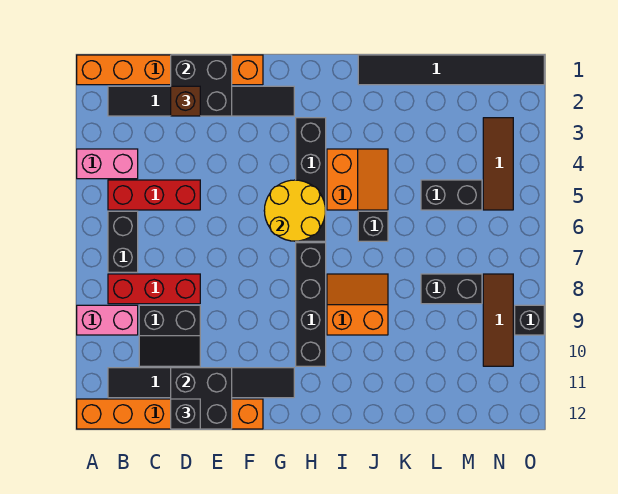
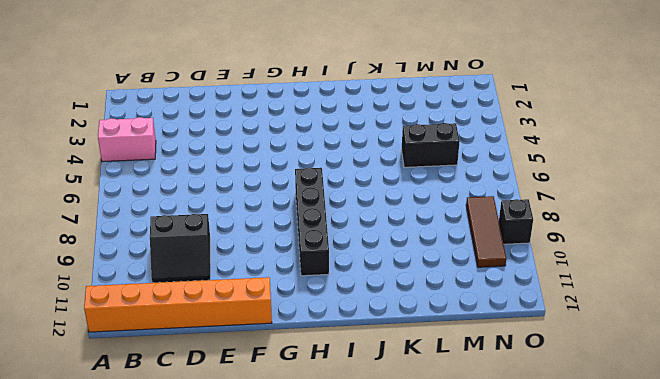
none -> orange 1x6 brick [77,55,263,85]
none -> pink 1x2 brick [77,305,138,335]
none -> black 1x6 tile [108,86,294,116]

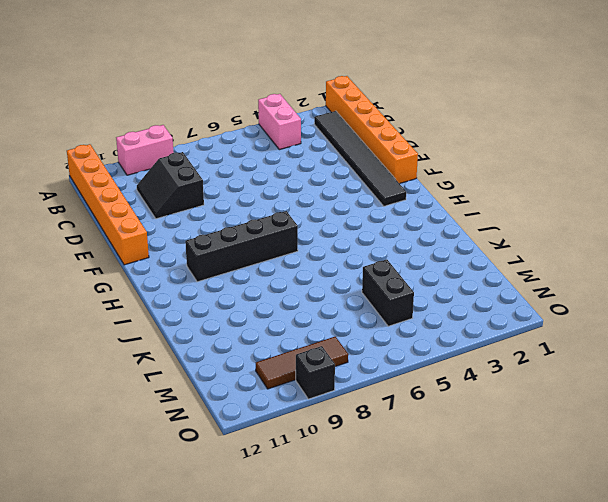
pink 1x2 brick [116,125,174,175] -> pink 1x2 brick turned to [77,305,138,335]
none -> red 1x3 brick [108,180,200,210]
none -> black 1x2 brick [108,211,138,272]
none -> red 1x3 brick [108,274,200,304]

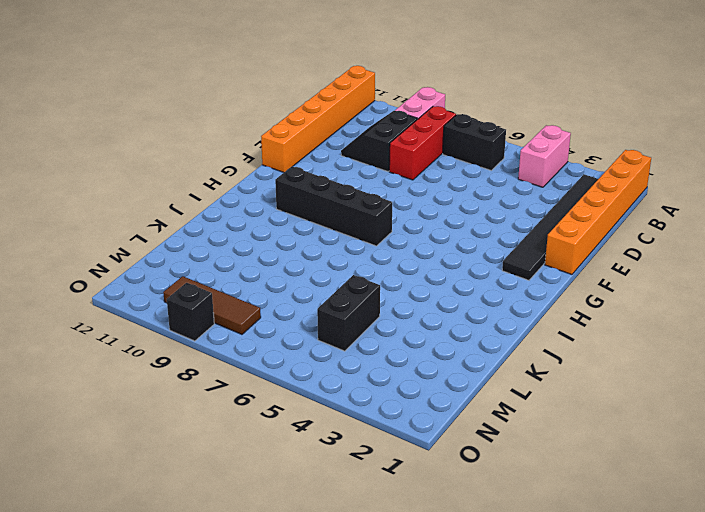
none -> red 1x3 brick [108,180,200,210]
none -> black 1x6 tile [108,368,294,398]
none -> black 1x4 brick [296,118,326,241]

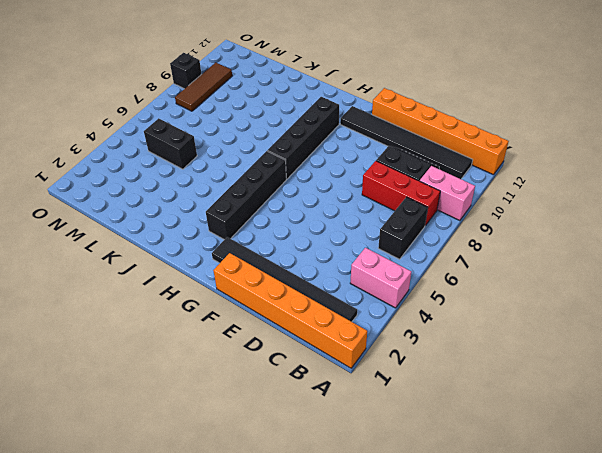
none -> red 1x3 brick [108,180,200,210]
none -> orange 2x2 slope [327,149,388,210]
none -> orange 2x2 slope [327,274,388,335]

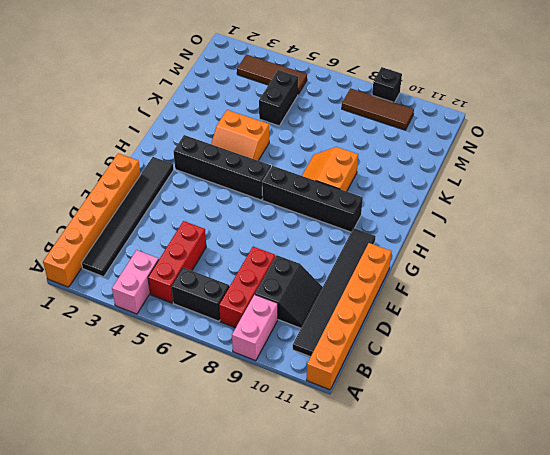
orange 2x2 slope [211,110,269,161] -> orange 2x2 slope turned to [327,149,388,210]
none -> black 1x6 tile [358,55,544,85]
none -> black 1x1 brick [358,211,388,241]
none -> black 1x2 brick [421,274,482,304]

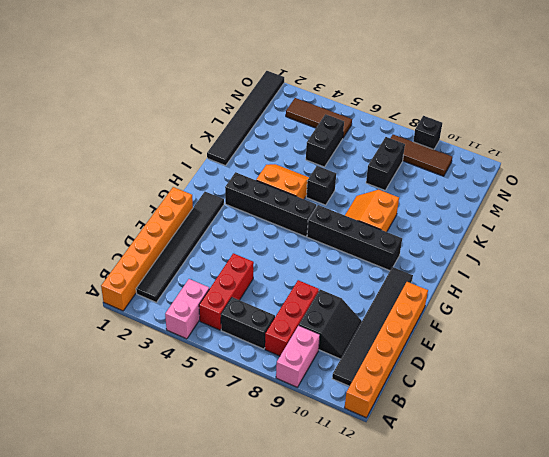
none -> black 2x2 brick [171,55,232,116]
none -> black 2x2 brick [171,368,232,429]
none -> yellow 2x2 round brick [264,180,325,241]

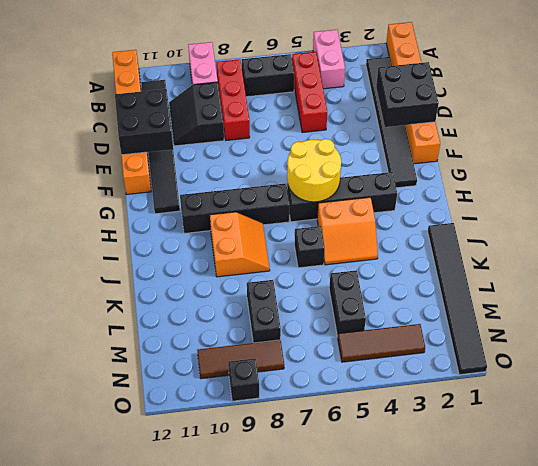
none -> brown 1x1 brick [171,86,200,116]
none -> black 1x1 brick [171,399,200,429]

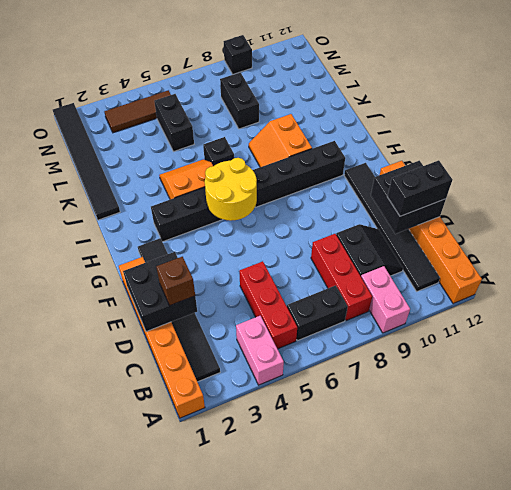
black 1x2 brick [387,160,452,216] -> black 1x1 brick [171,399,200,429]
none -> brown 1x3 tile [483,274,513,366]

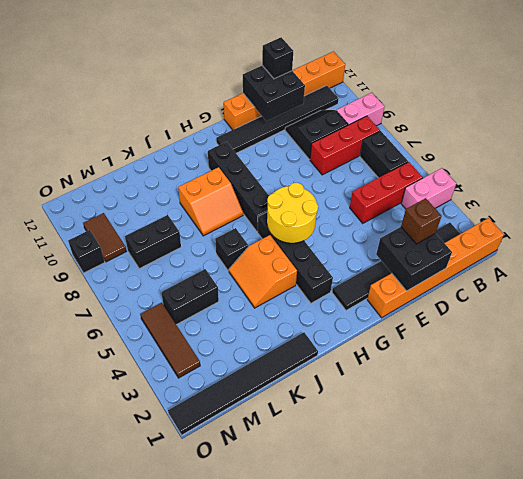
brown 1x2 tile [83,213,126,262] -> brown 1x3 tile [483,274,513,366]

